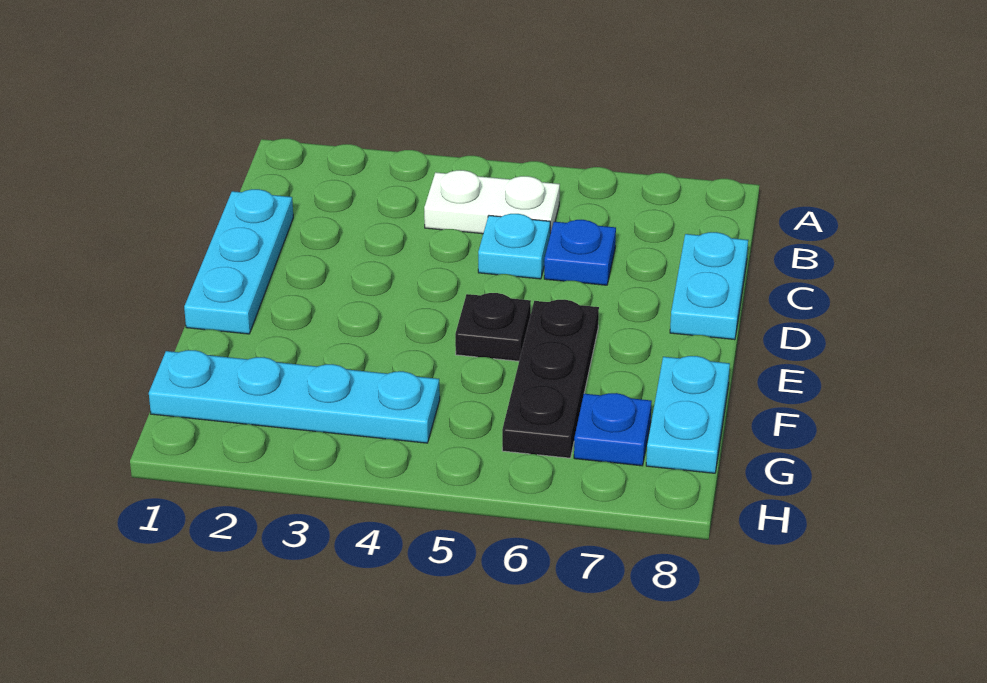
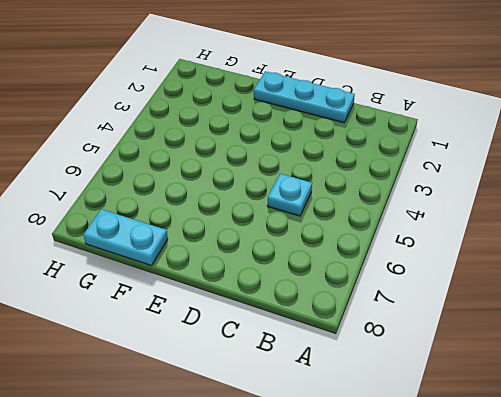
none -> white 1x2 plate [424,170,560,234]
none -> blue 1x1 plate [544,220,616,285]

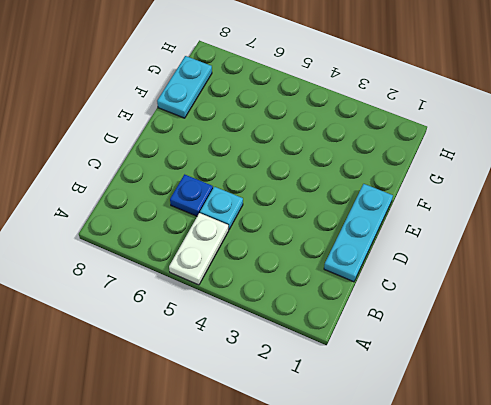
white 1x2 plate [169,213,229,285] -> white 1x2 plate turned to [424,170,560,234]
none -> cyan 1x2 plate [670,232,748,340]
none -> black 1x1 plate [455,293,531,361]

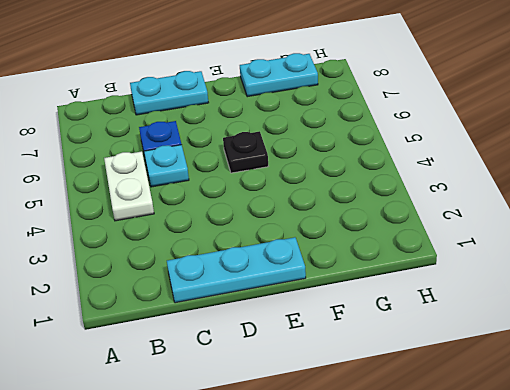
none -> black 1x3 plate [502,300,599,458]
none -> cyan 1x4 plate [149,350,440,443]

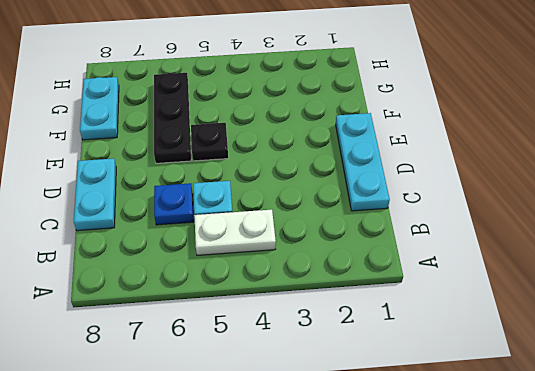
none -> cyan 1x4 plate [149,350,440,443]
none -> blue 1x1 plate [574,393,652,466]

